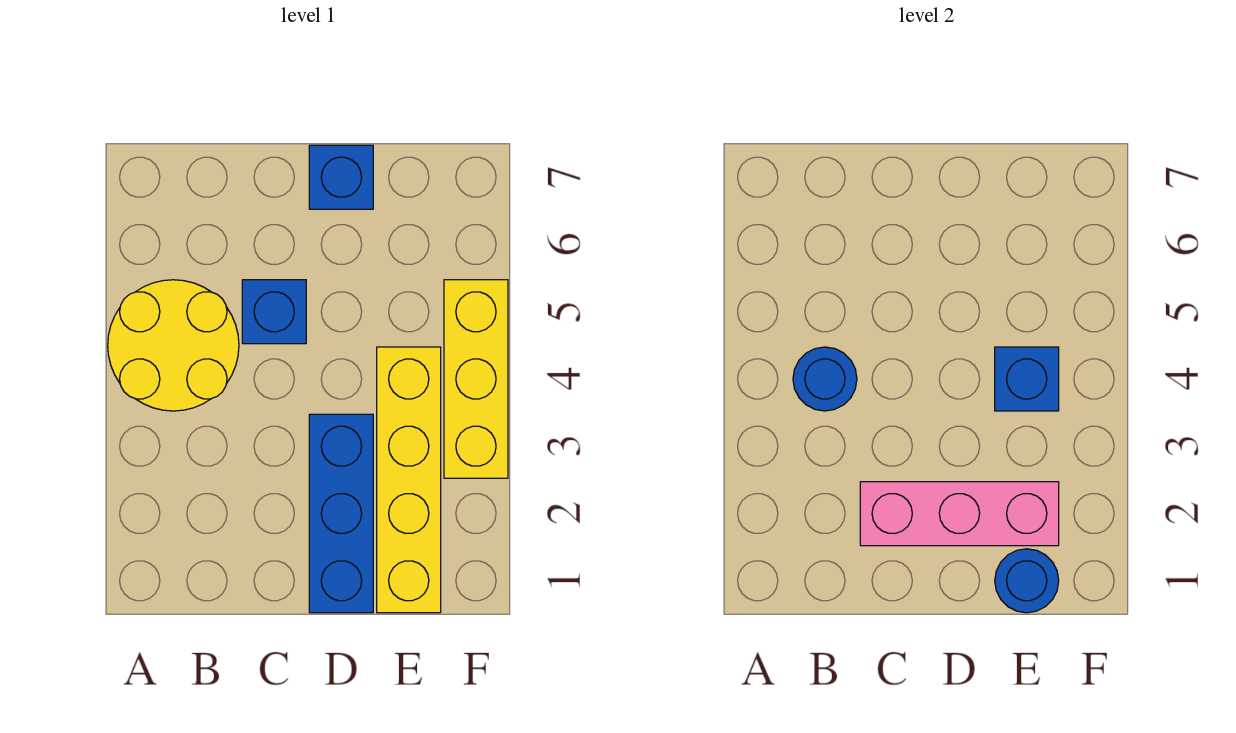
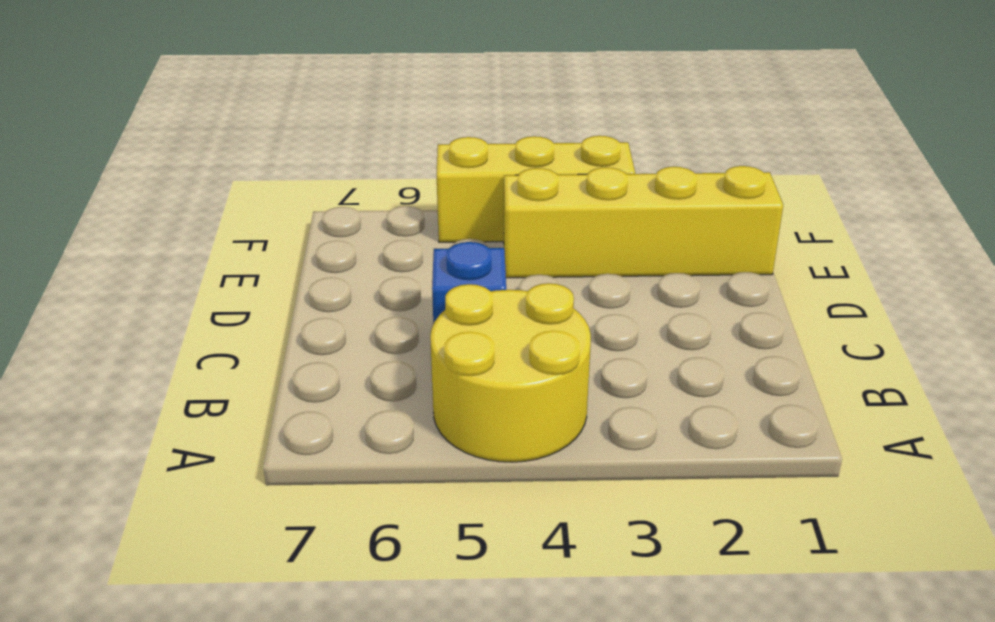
none -> blue 1x3 brick [309,414,373,613]
none -> blue 1x1 brick [309,145,373,209]

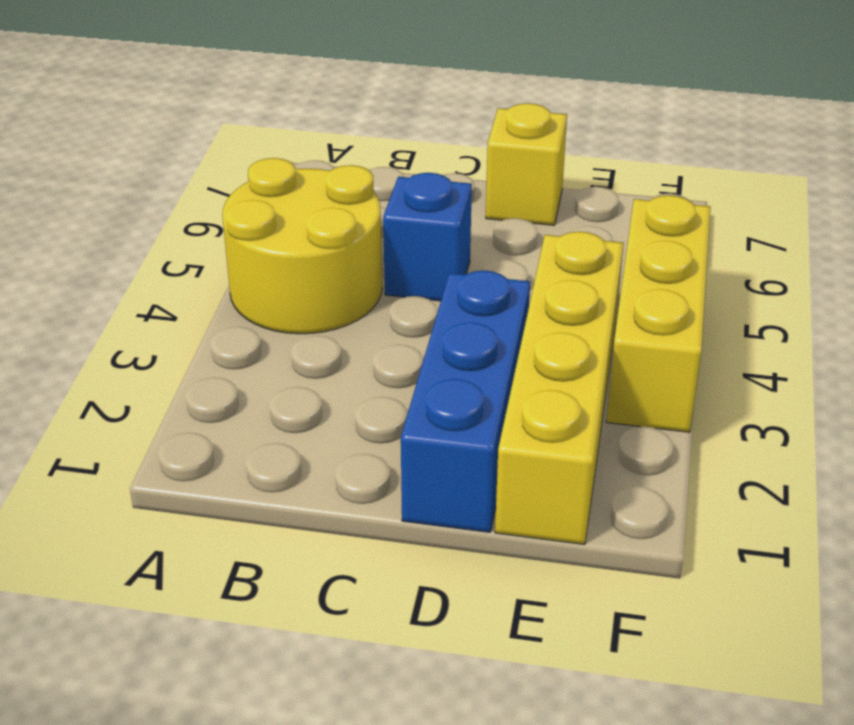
yellow 1x1 brick [486,103,567,225] -> blue 1x1 brick [309,145,373,209]
none -> blue 1x1 round brick [793,347,857,411]
none -> pink 1x3 brick [860,482,1059,546]

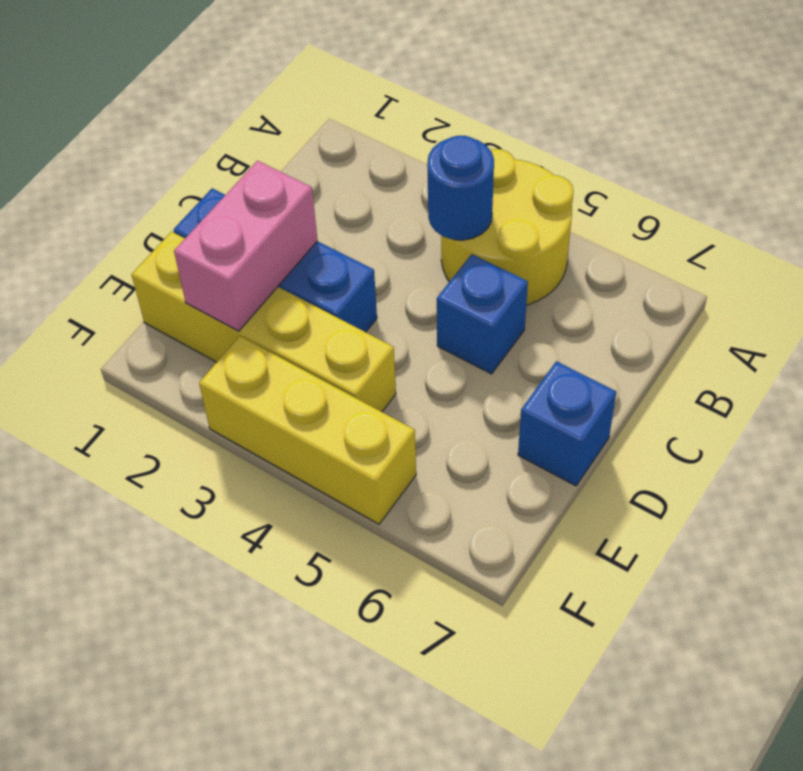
pink 1x2 brick [174,161,318,331] -> pink 1x3 brick [860,482,1059,546]
none -> blue 1x1 round brick [995,549,1059,613]
none -> blue 1x1 brick [995,347,1059,411]

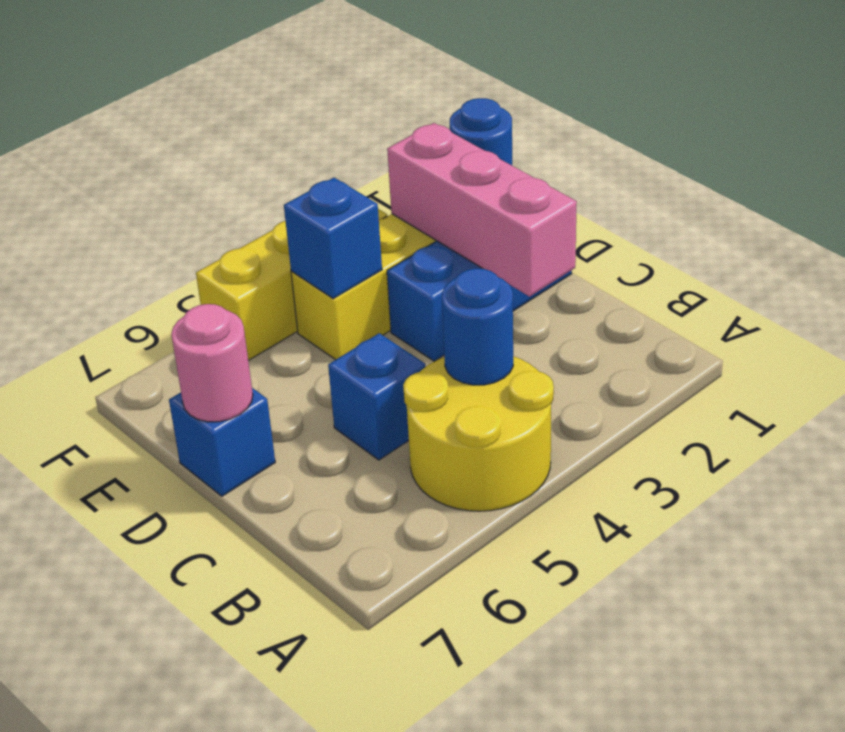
pink 1x1 round brick [171,304,253,422] -> none

